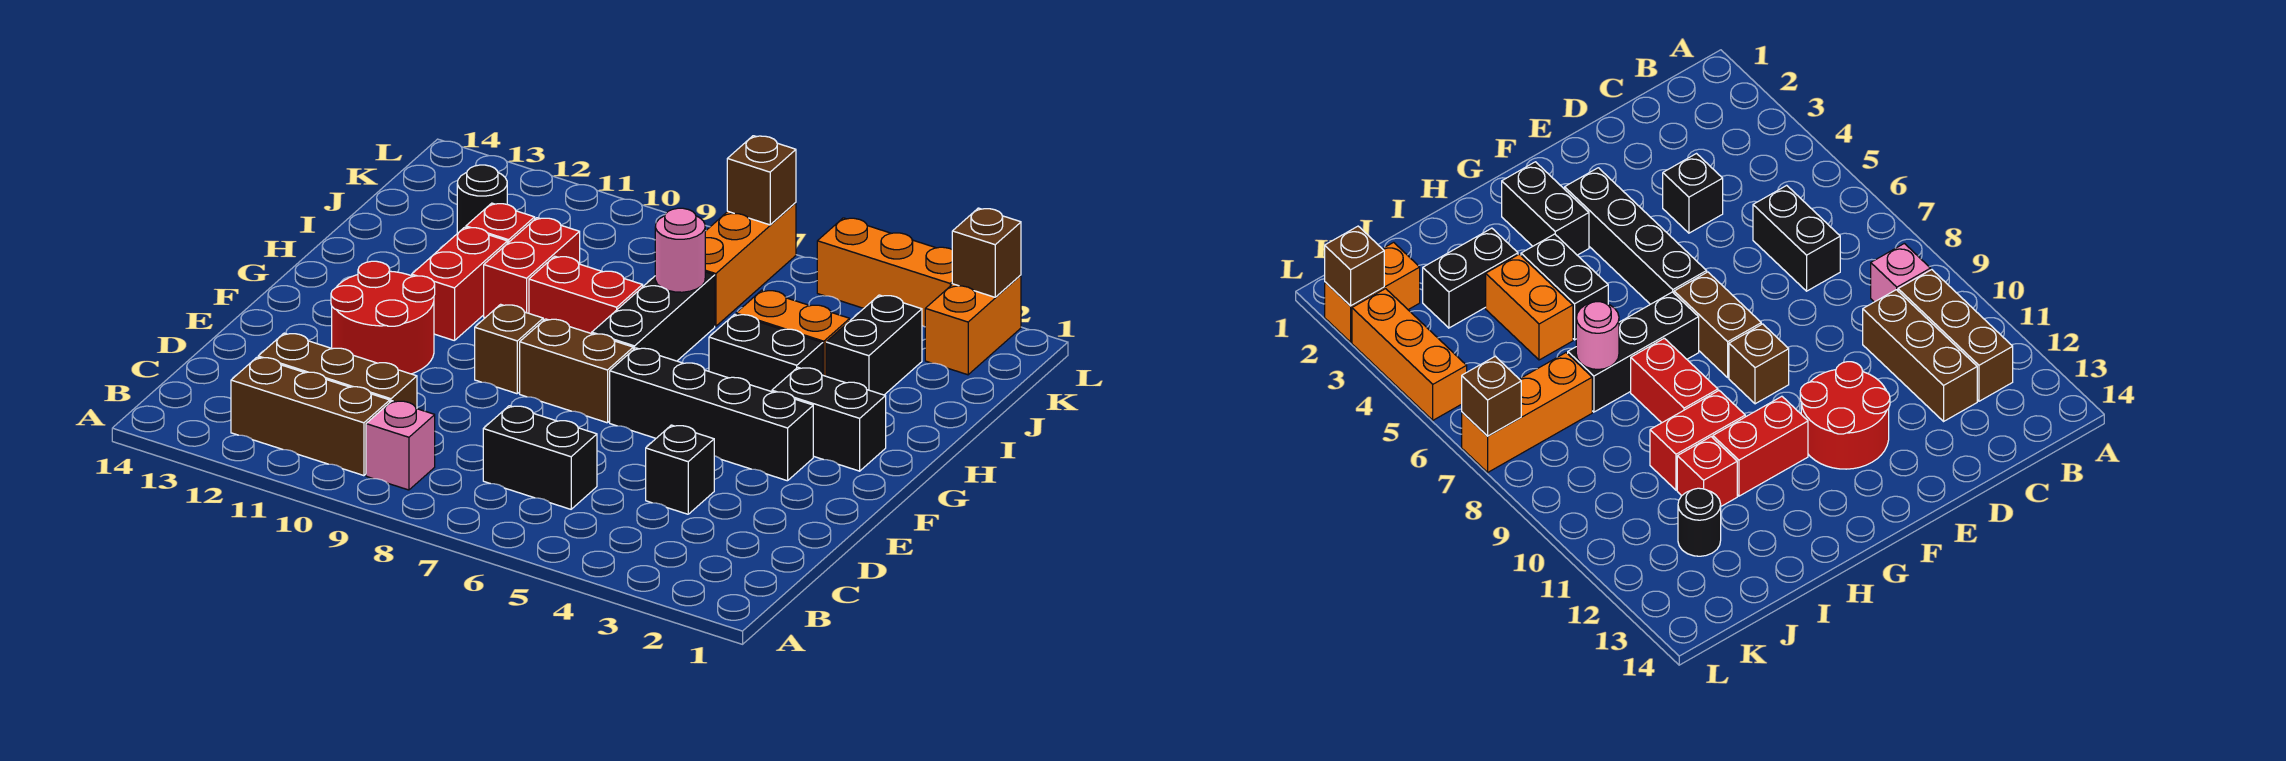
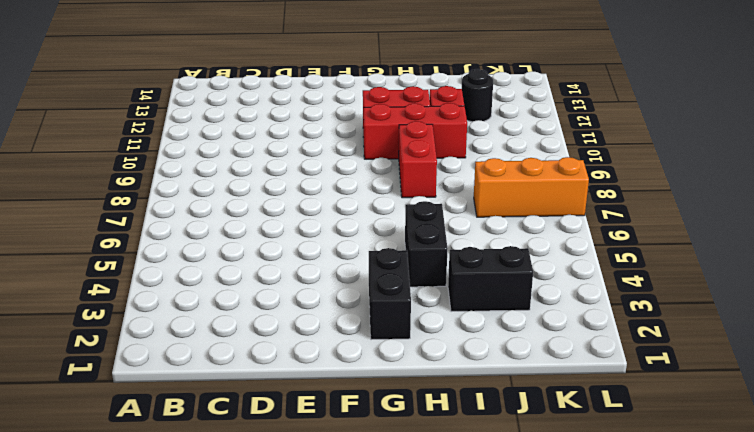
red 1x3 brick [363,103,467,159] -> red 1x2 brick [484,218,580,318]
none -> pink 1x1 brick [366,401,435,490]
none -> brown 1x3 brick [231,357,390,476]
none -> black 1x2 brick [483,406,597,509]

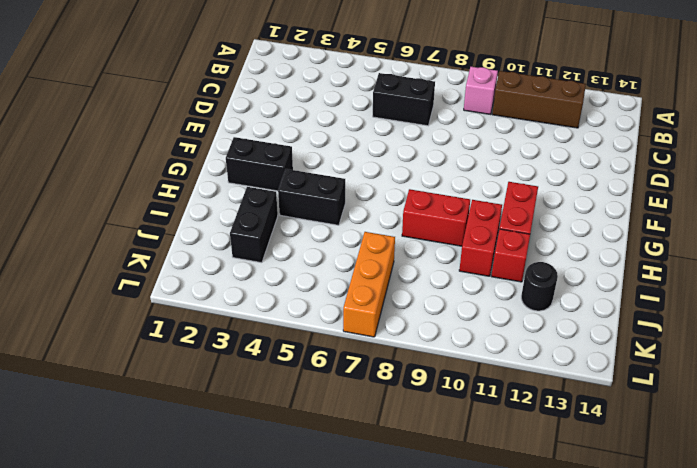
none -> brown 1x3 brick [258,333,417,409]
none -> black 1x1 brick [646,425,714,514]
none -> red 2x2 round brick [331,261,435,374]

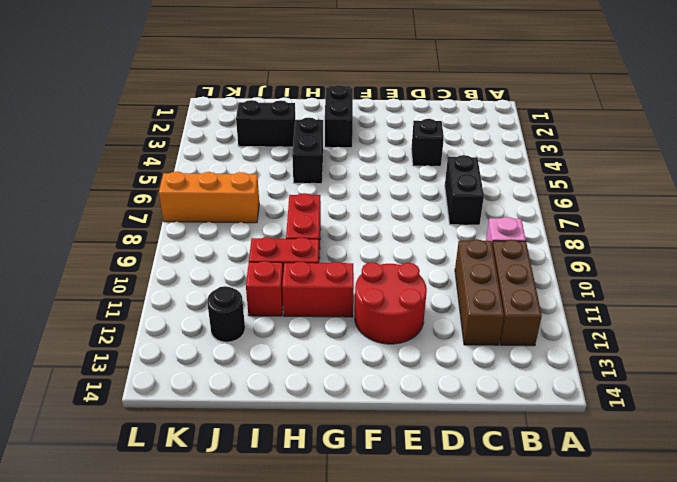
none -> black 1x4 brick [610,348,813,481]
none -> brown 1x2 brick [520,319,633,423]
none -> brown 1x1 brick [475,304,543,394]

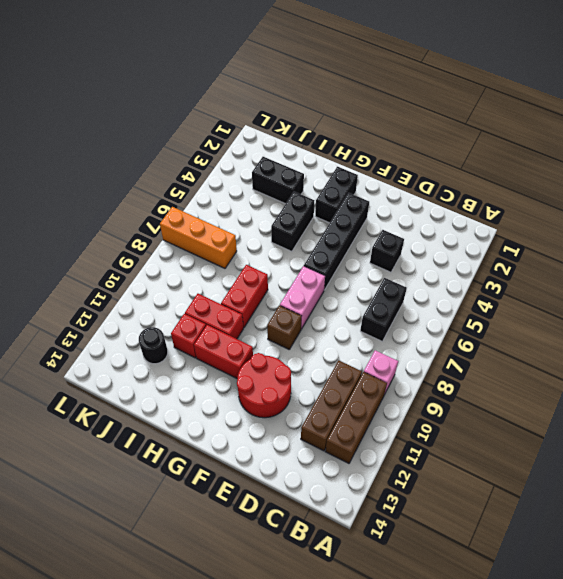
pink 1x2 brick [280,266,325,329] -> brown 1x2 brick [520,319,633,423]
none -> black 1x3 brick [592,272,715,361]
none -> orange 1x2 brick [736,290,850,376]
none -> orange 1x2 brick [925,275,1021,375]

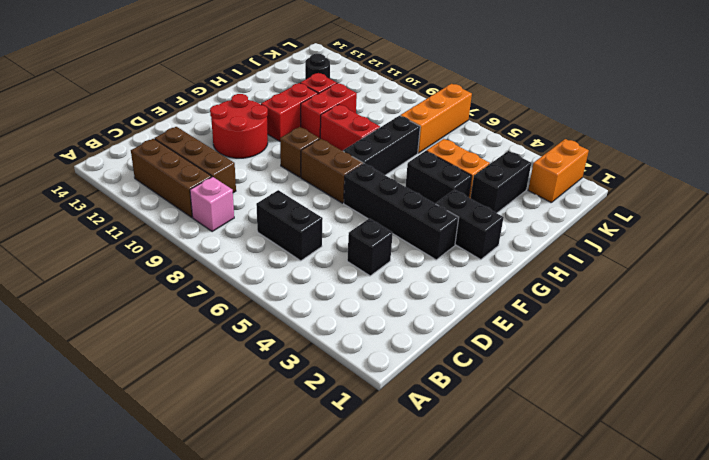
none -> orange 1x3 brick [817,218,952,327]
none -> pink 1x1 round brick [655,208,705,292]
none -> brown 1x1 brick [952,208,1021,297]

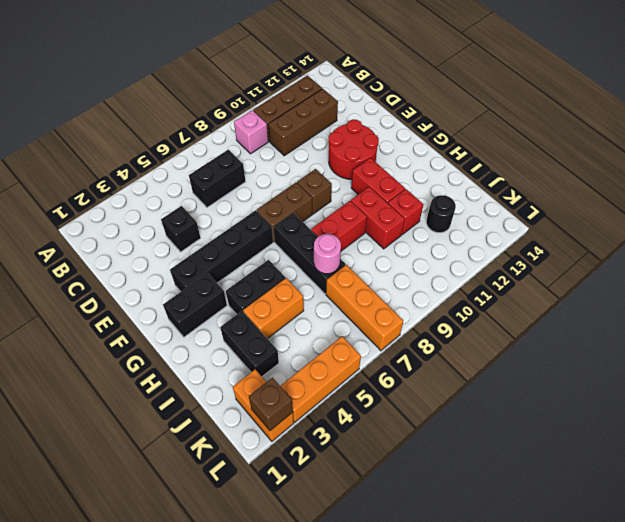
none -> brown 1x1 brick [727,136,796,225]

